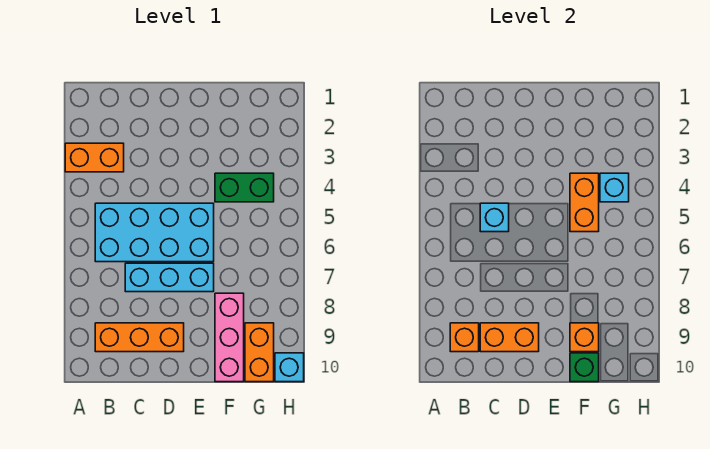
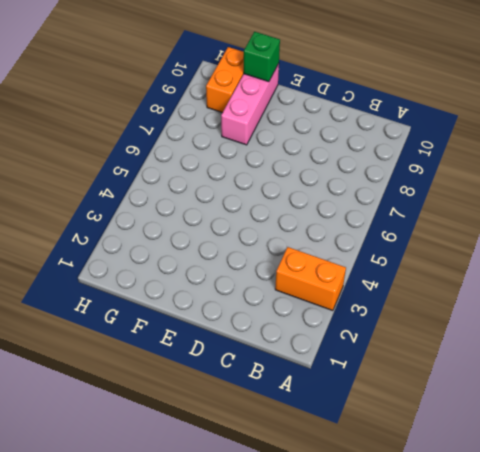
none -> cyan 2x4 brick [95,203,214,262]
none -> orange 1x3 brick [95,323,184,352]
none -> cyan 1x3 brick [125,263,214,292]

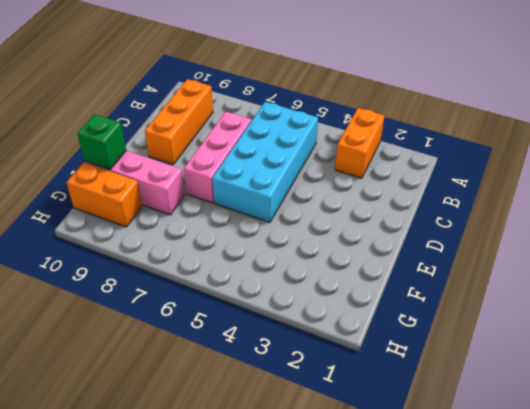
pink 1x3 brick [184,112,251,203] -> cyan 1x3 brick [125,263,214,292]
none -> green 1x2 brick [215,173,274,202]
none -> cyan 1x1 brick [275,353,304,382]
none -> orange 1x1 brick [450,323,479,352]

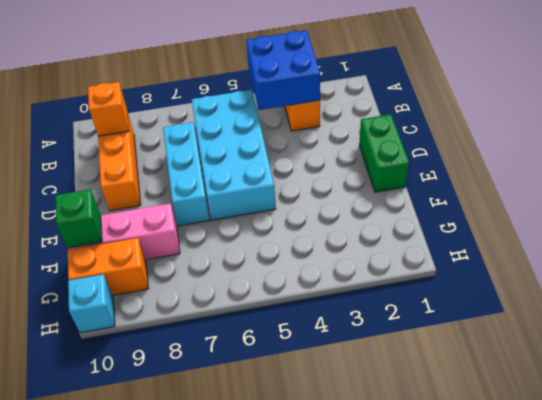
blue 2x2 brick [246,30,320,110] -> none
green 1x2 brick [359,114,409,192] -> green 1x2 brick moved to [215,173,274,202]
none -> cyan 1x1 brick [480,203,509,232]
none -> orange 1x2 brick [480,323,539,352]
none -> orange 1x2 brick [570,173,599,232]

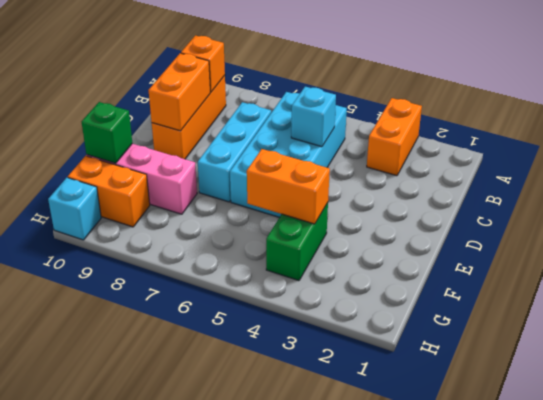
none -> orange 1x1 brick [570,323,599,352]
none -> cyan 1x1 brick [600,173,629,202]

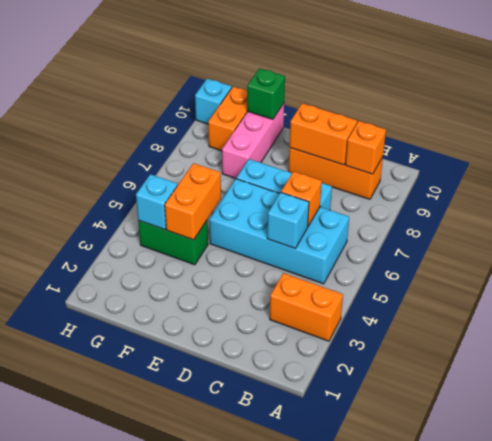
orange 1x1 brick [281,171,322,226] -> orange 1x1 brick moved to [570,323,599,352]

